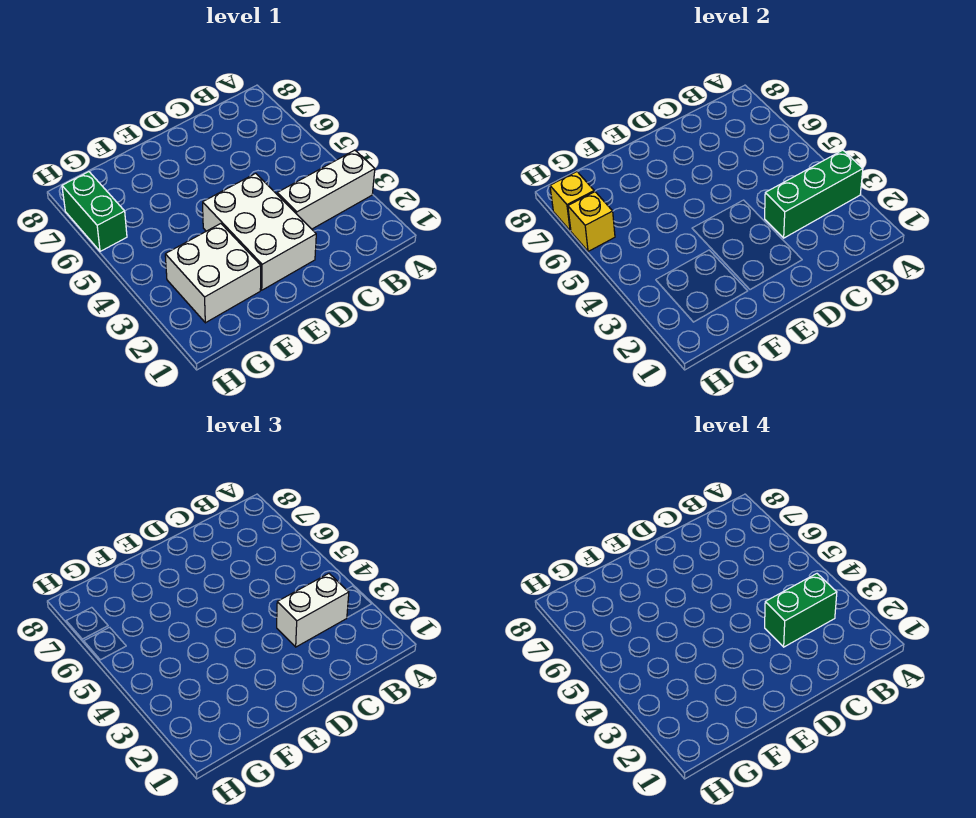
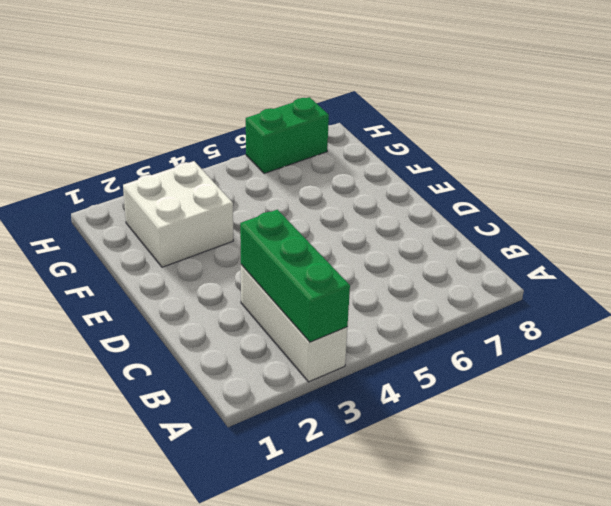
none -> white 2x3 brick [203,173,316,290]
none -> yellow 1x1 brick [568,192,615,251]

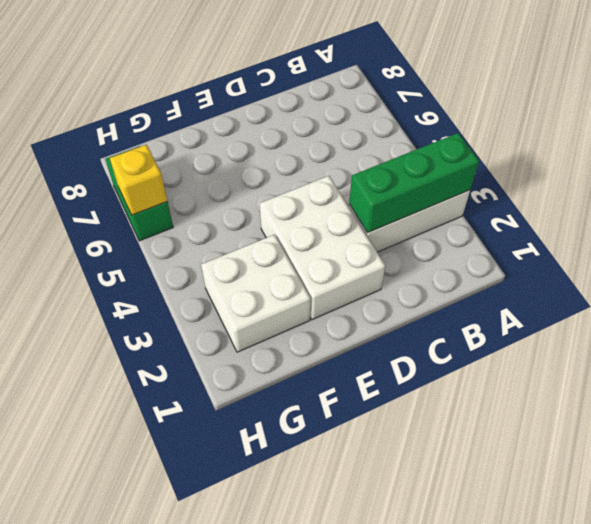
none -> yellow 1x1 brick [550,172,594,231]
none -> white 1x2 brick [277,574,349,647]

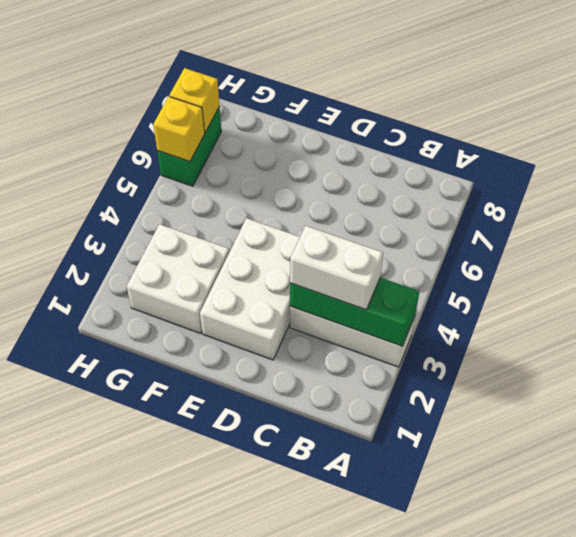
none -> green 1x2 brick [765,574,837,647]

